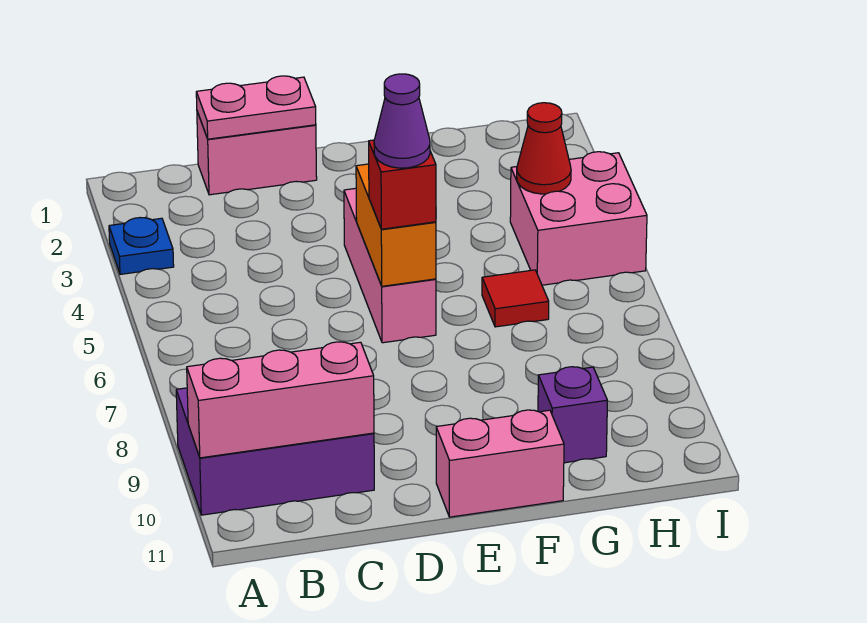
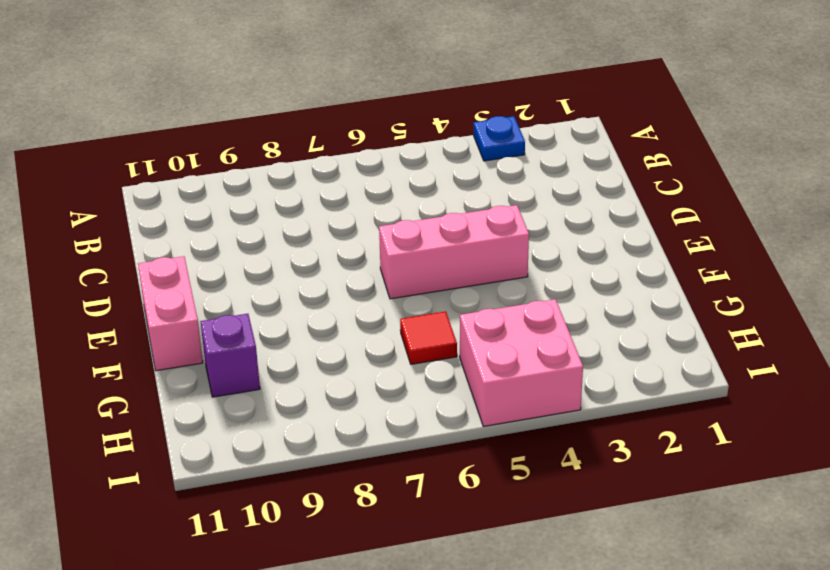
none -> purple 2x3 brick [176,388,374,515]
none -> pink 1x2 brick [197,112,317,195]
none -> pink 1x3 brick [187,342,374,458]

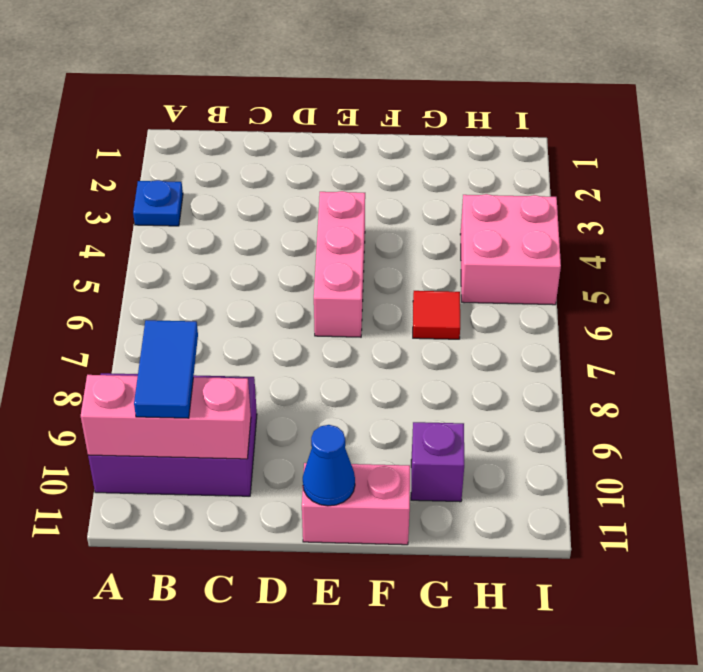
blue 1x2 tile [134,320,198,418] -> none
blue 1x1 cone [303,425,355,506] -> none
none -> pink 1x2 brick [197,112,317,195]
none -> pink 1x2 plate [196,76,316,139]
none -> orange 1x2 brick [356,164,436,286]

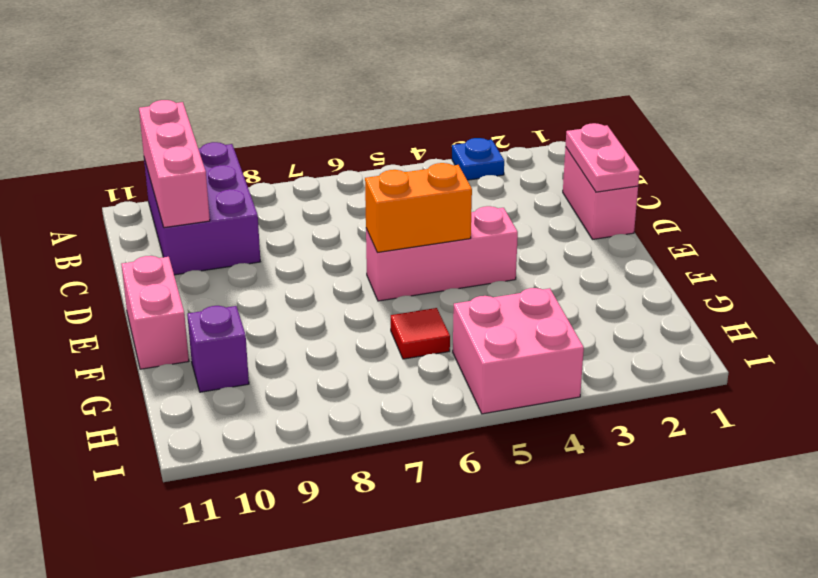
none -> red 1x1 cone [517,103,571,194]
none -> red 1x1 brick [369,140,436,229]
none -> purple 1x1 cone [374,74,430,168]

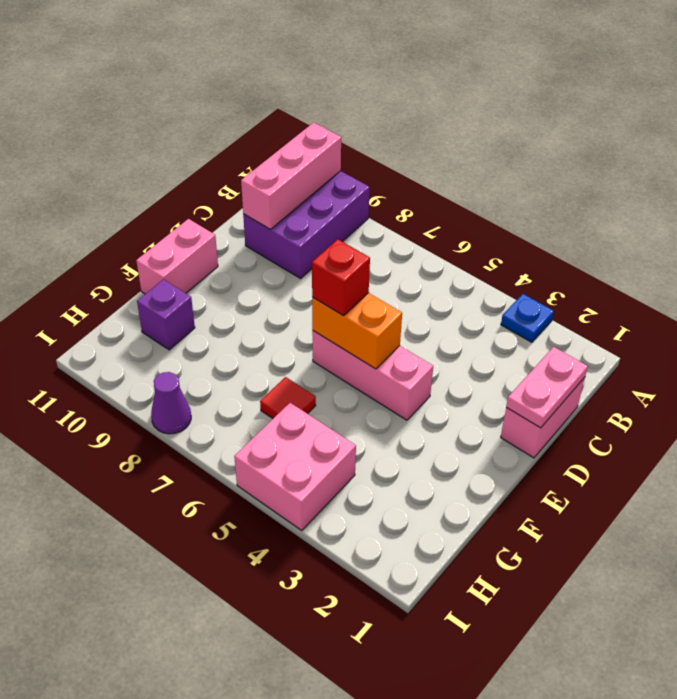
purple 1x1 cone [151,372,191,434] -> purple 1x1 cone moved to [374,74,430,168]
none -> red 1x1 cone [517,103,571,194]

